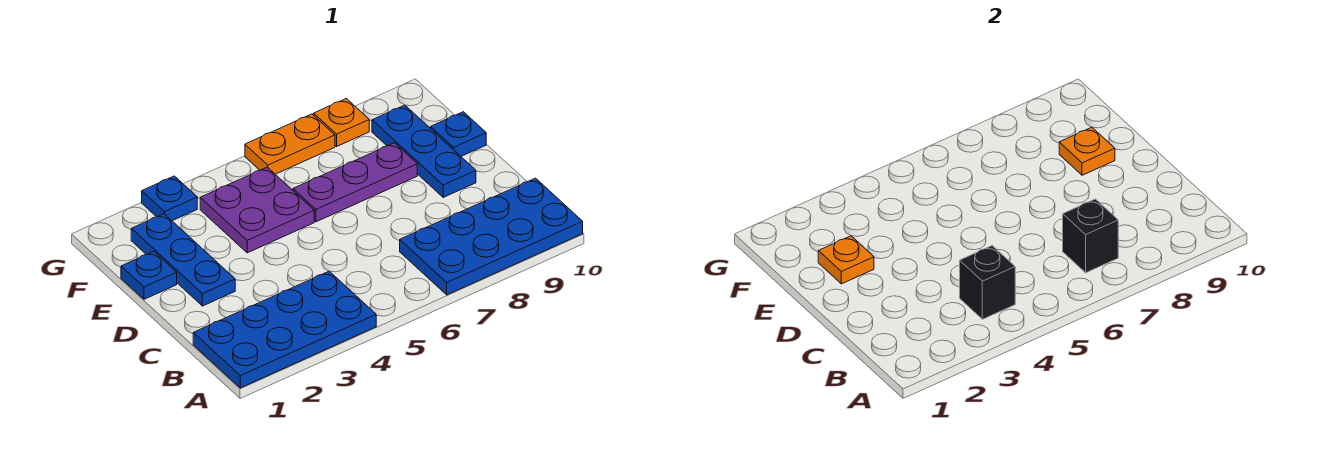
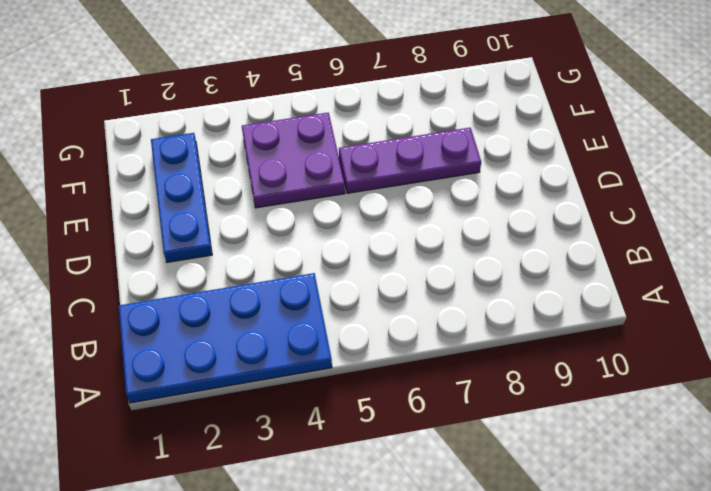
none -> blue 2x4 plate [400,178,583,295]
none -> blue 1x3 plate [372,105,476,197]
none -> blue 1x1 plate [121,251,177,299]

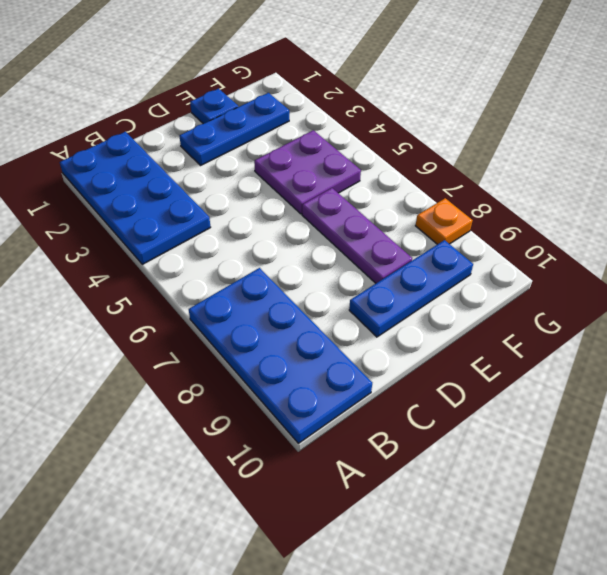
none -> blue 1x1 plate [431,112,486,156]
none -> blue 1x1 plate [142,176,197,221]
none -> orange 1x2 plate [245,114,335,174]

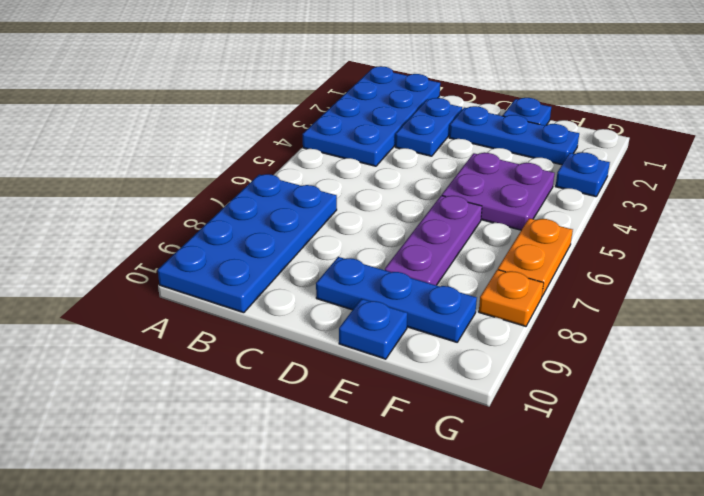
blue 1x2 plate [395,98,462,156] -> none
none -> black 1x1 brick [960,246,1015,319]
none -> black 1x1 brick [1063,199,1118,273]
none -> orange 1x1 plate [818,236,874,284]

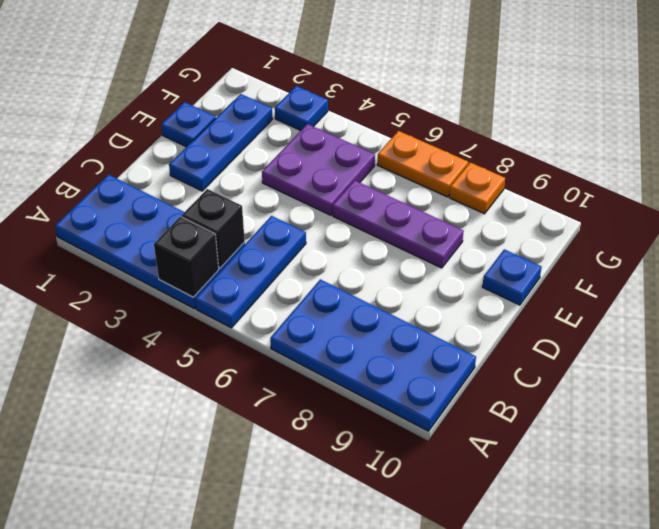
black 1x1 brick [154,217,219,297] -> black 1x1 brick moved to [1063,199,1118,273]
blue 1x3 plate [195,216,306,328] -> blue 1x3 plate moved to [372,105,476,197]
none -> orange 1x1 plate [818,236,874,284]
none -> orange 1x1 plate [1059,127,1115,175]

